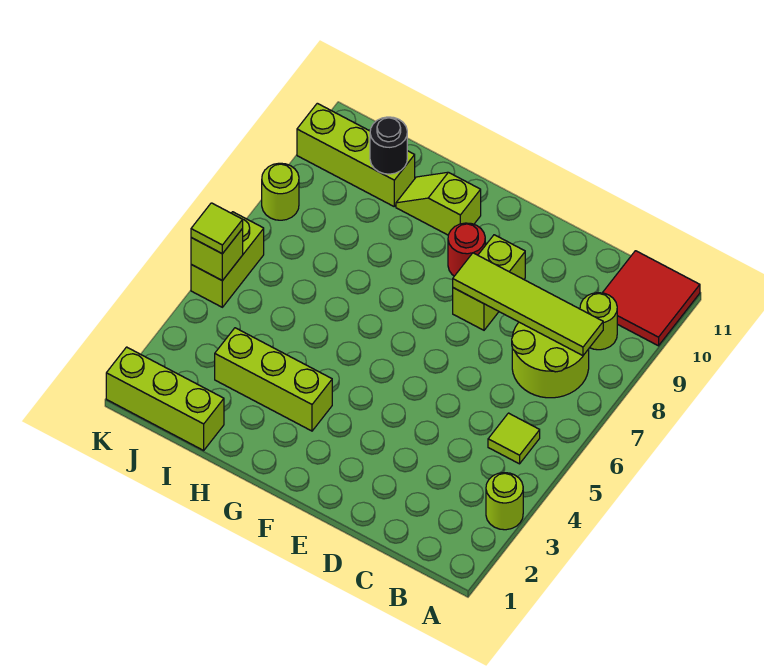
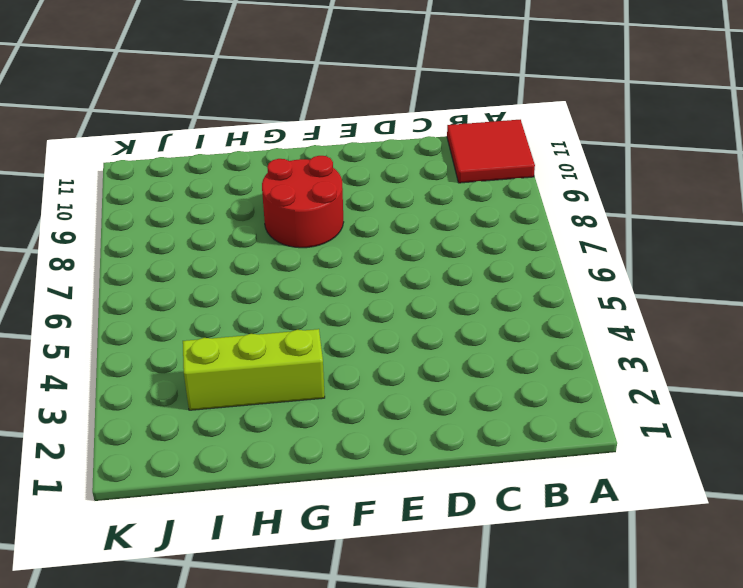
red 2x2 round brick [262,156,344,248] -> red 1x1 round brick [448,223,485,276]
none -> lime 1x1 round brick [486,473,523,530]
none -> lime 1x1 tile [488,413,540,464]
none -> lime 2x2 round brick [512,322,589,398]

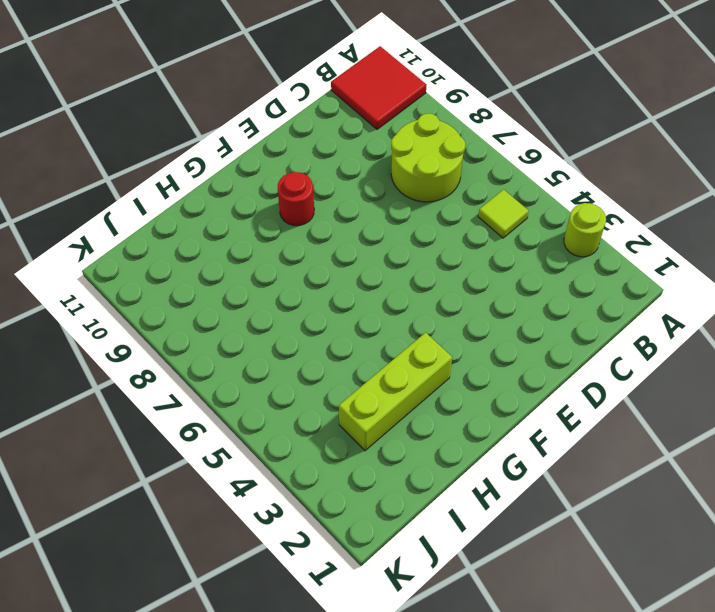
none -> lime 1x1 round brick [580,293,617,350]
none -> lime 1x2 brick [453,235,525,330]
none -> lime 1x2 slope [396,172,481,235]

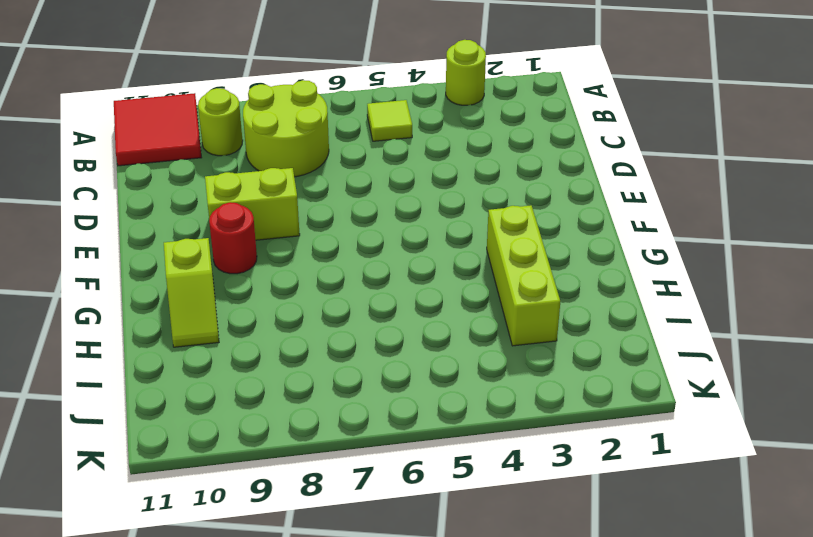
none -> lime 1x3 brick [106,347,224,450]
none -> lime 1x3 brick [297,103,415,206]
none -> lime 1x2 brick [191,212,264,307]

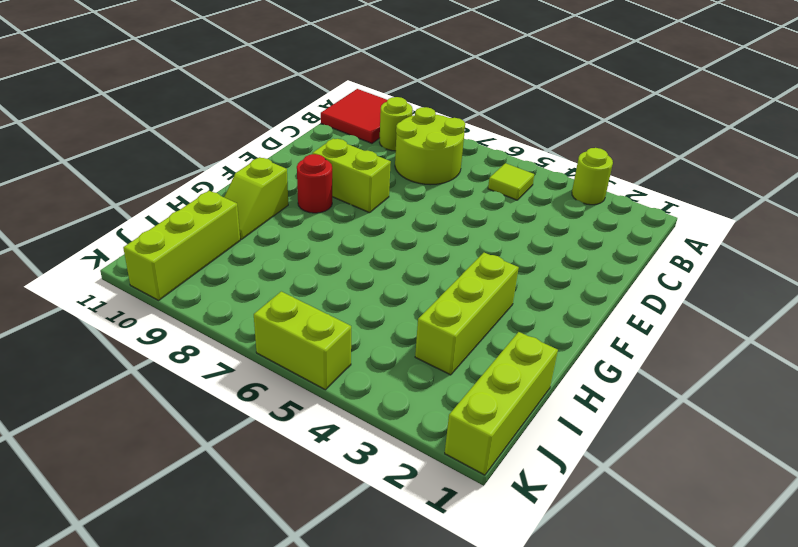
none -> lime 1x1 round brick [262,163,299,220]
none -> lime 1x4 tile [453,253,603,356]
none -> black 1x1 round brick [370,117,407,174]

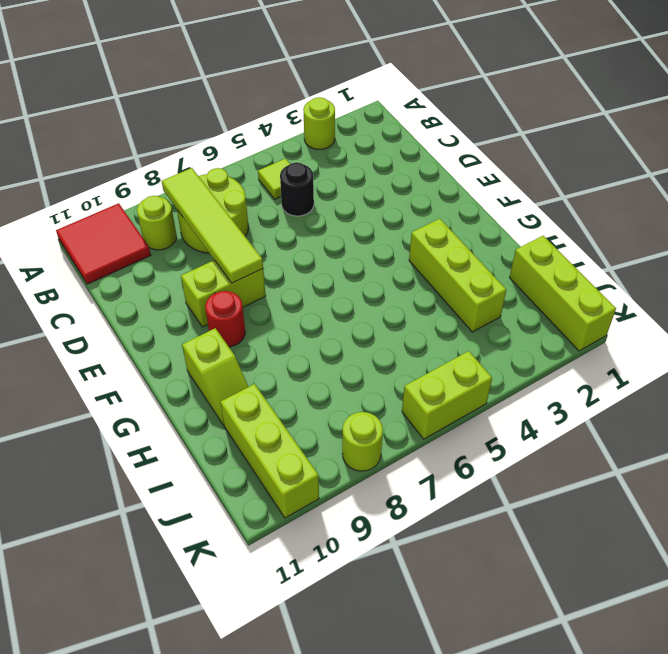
black 1x1 round brick [280,162,314,216] -> black 1x1 round brick moved to [370,117,407,174]
none -> lime 1x1 brick [191,229,243,281]
none -> lime 1x1 tile [191,203,243,254]

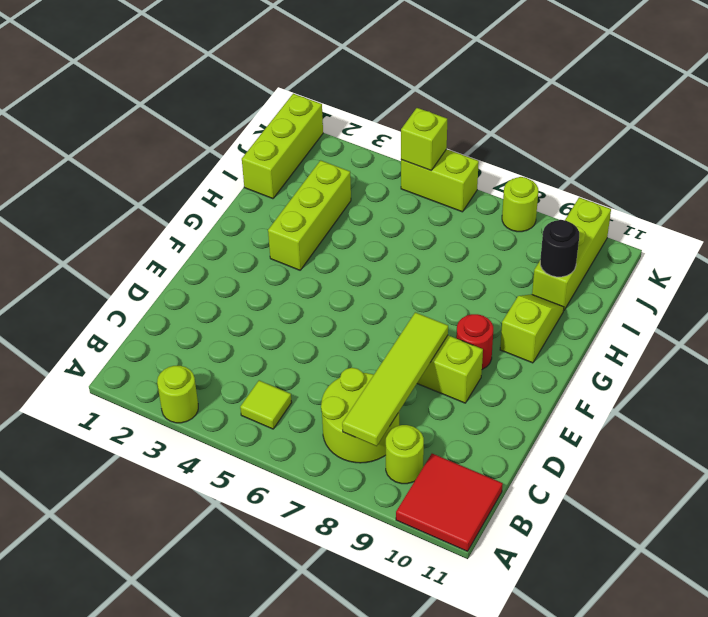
none -> lime 1x1 tile [191,203,243,254]

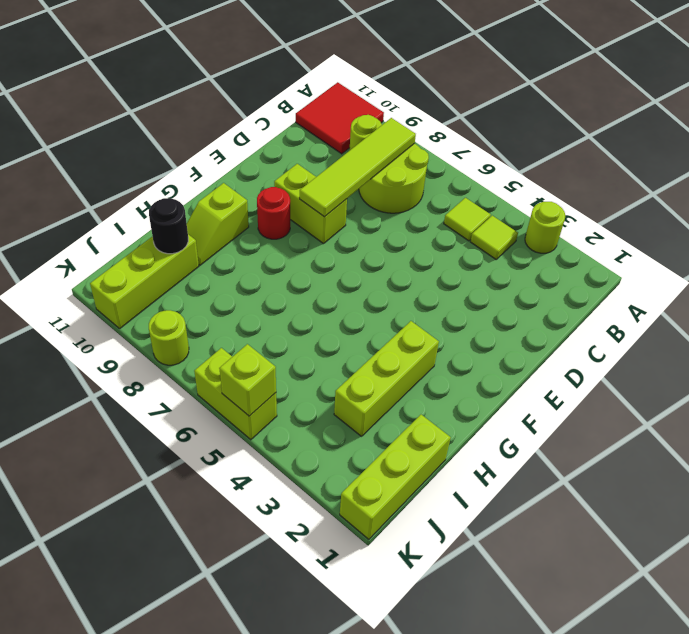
lime 1x1 tile [470,216,518,259] -> lime 1x1 tile moved to [191,203,243,254]

